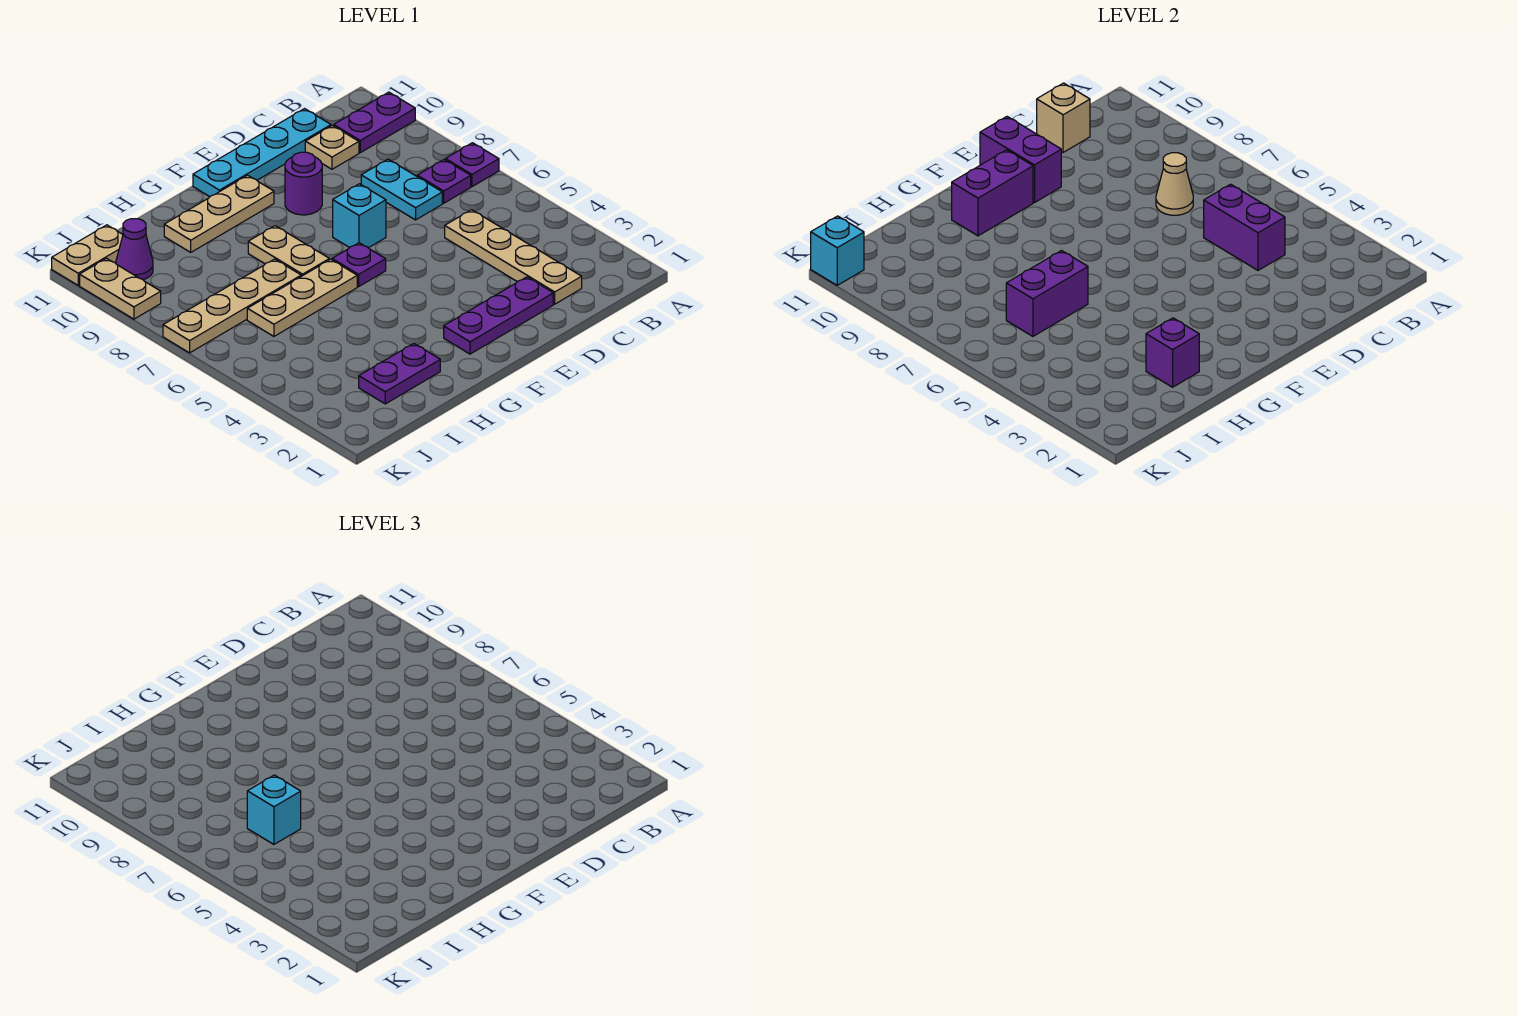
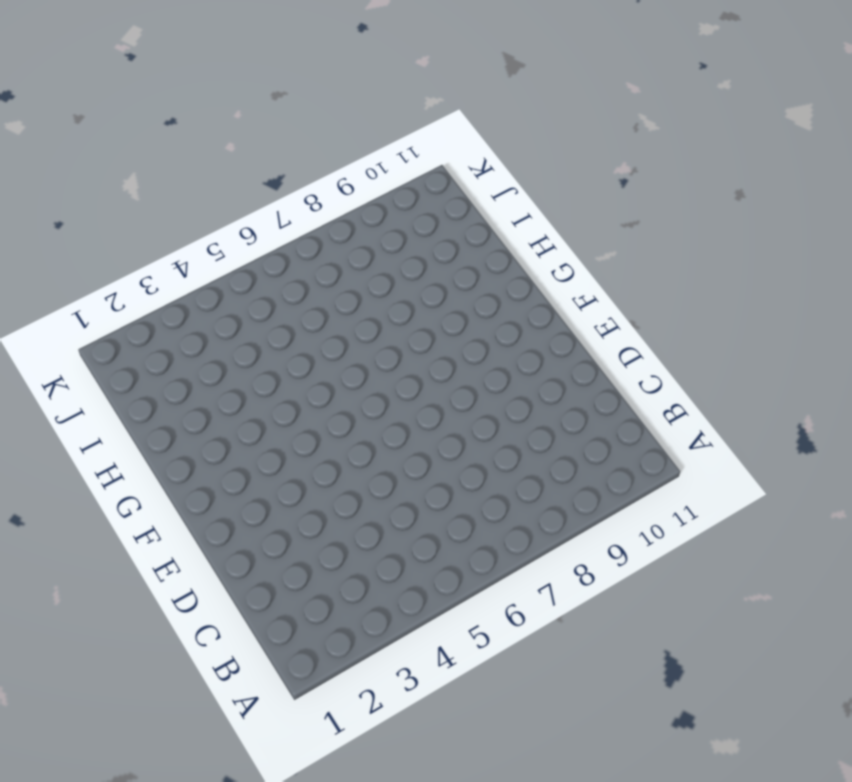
none -> purple 1x1 plate [446,143,499,187]
none -> purple 1x2 plate [334,92,415,153]
none -> purple 1x1 plate [417,159,471,203]

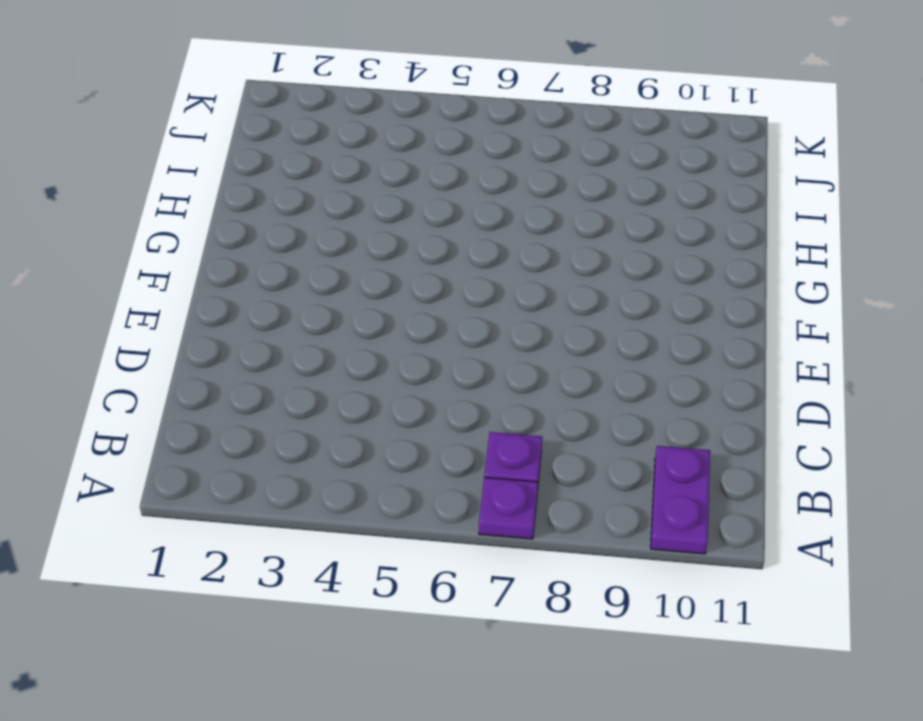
none -> tan 1x4 plate [445,210,582,304]
none -> cyan 1x2 plate [361,159,442,220]
none -> tan 1x1 plate [305,125,359,169]

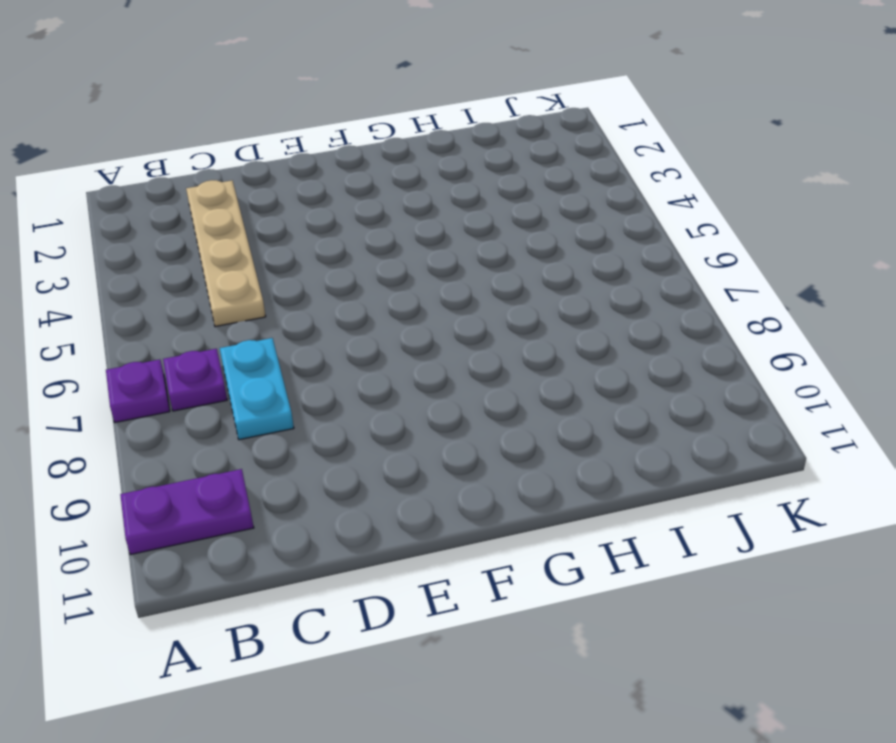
none -> tan 1x1 plate [305,125,359,169]
none -> cyan 1x4 plate [193,109,331,197]
none -> purple 1x3 plate [444,277,553,354]

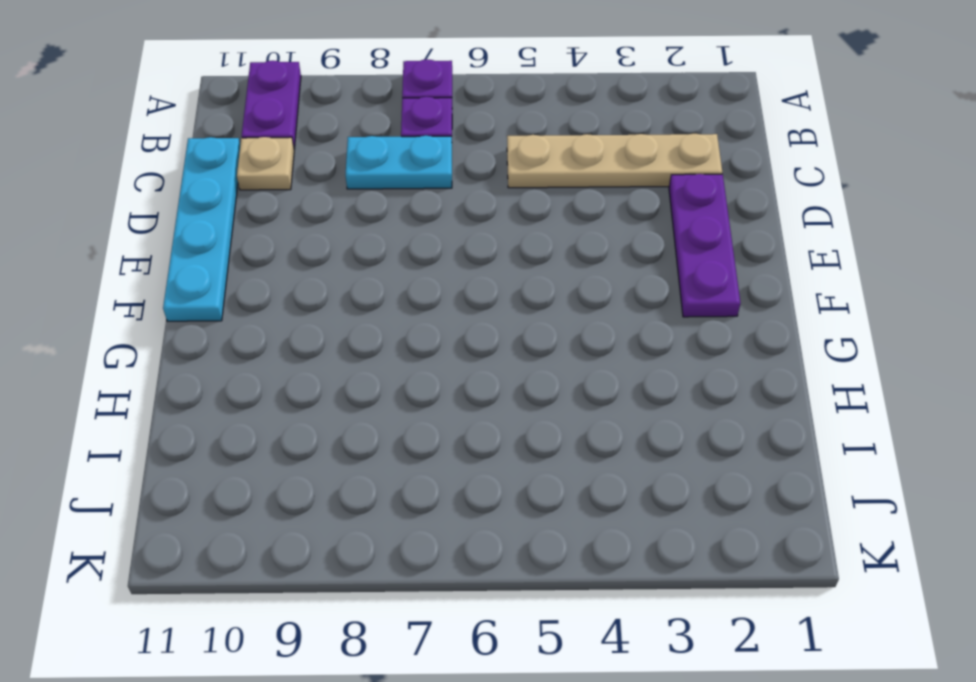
none -> cyan 1x1 brick [333,184,386,248]
none -> purple 1x1 round brick [285,152,322,215]
none -> purple 1x1 plate [332,243,386,287]

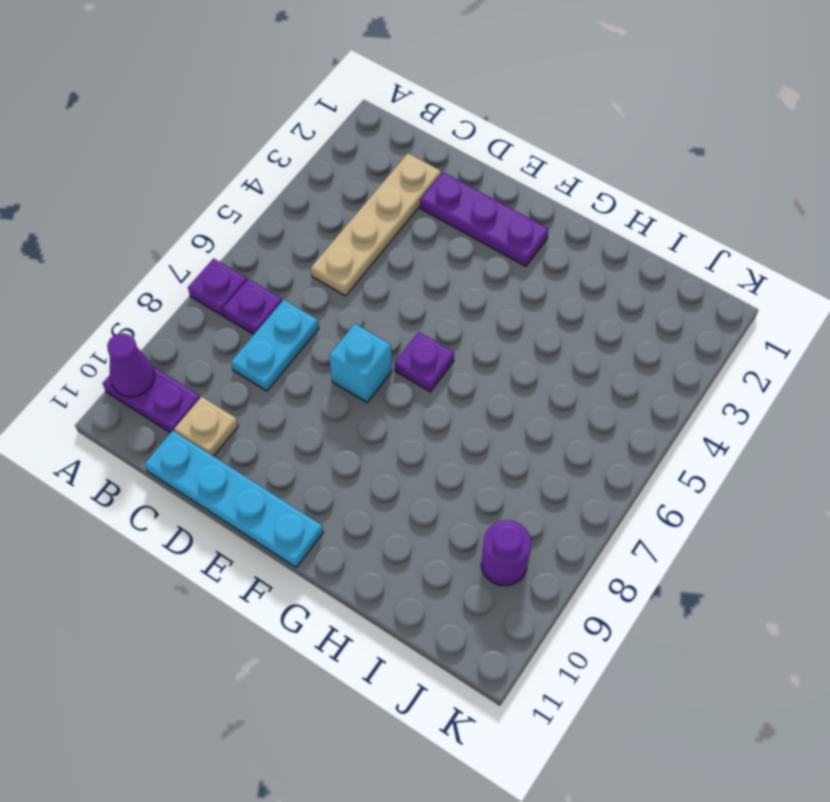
purple 1x1 cone [107,333,155,397] -> purple 1x1 cone moved to [116,219,153,280]
purple 1x1 round brick [481,520,531,586] -> purple 1x1 round brick moved to [285,152,322,215]
none -> tan 1x3 plate [164,175,274,252]
none -> tan 1x3 plate [247,259,357,336]
none -> tan 1x2 plate [248,226,329,276]

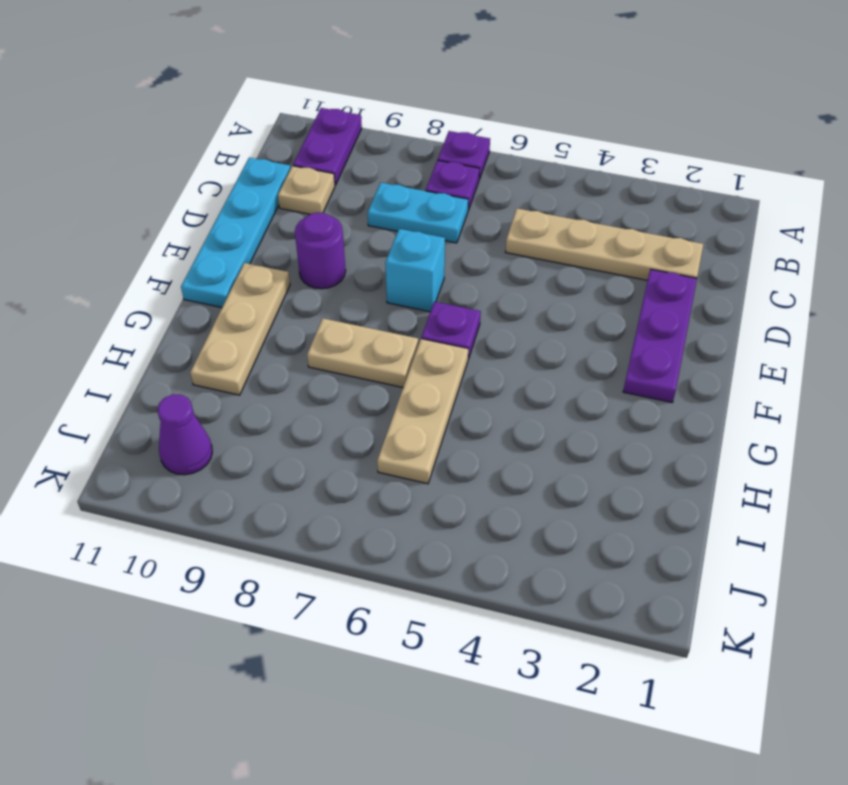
none -> purple 1x2 plate [359,344,440,404]
none -> tan 1x4 plate [163,259,301,353]
none -> tan 1x2 plate [52,225,123,285]

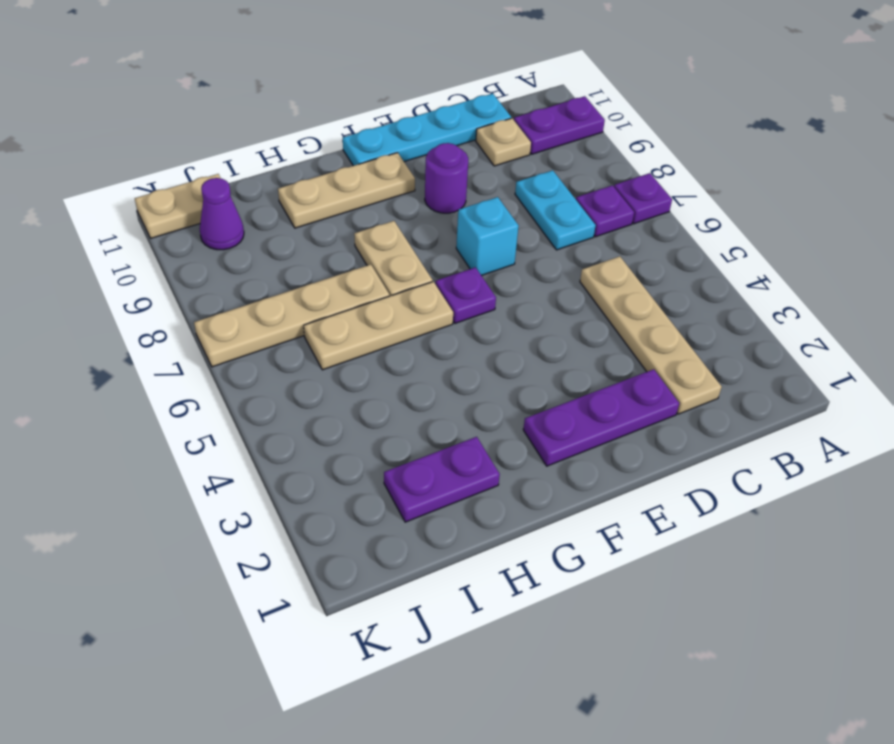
none -> tan 1x2 plate [80,258,161,319]
none -> purple 1x2 brick [1204,184,1285,270]
none -> tan 1x1 cone [1156,153,1193,215]

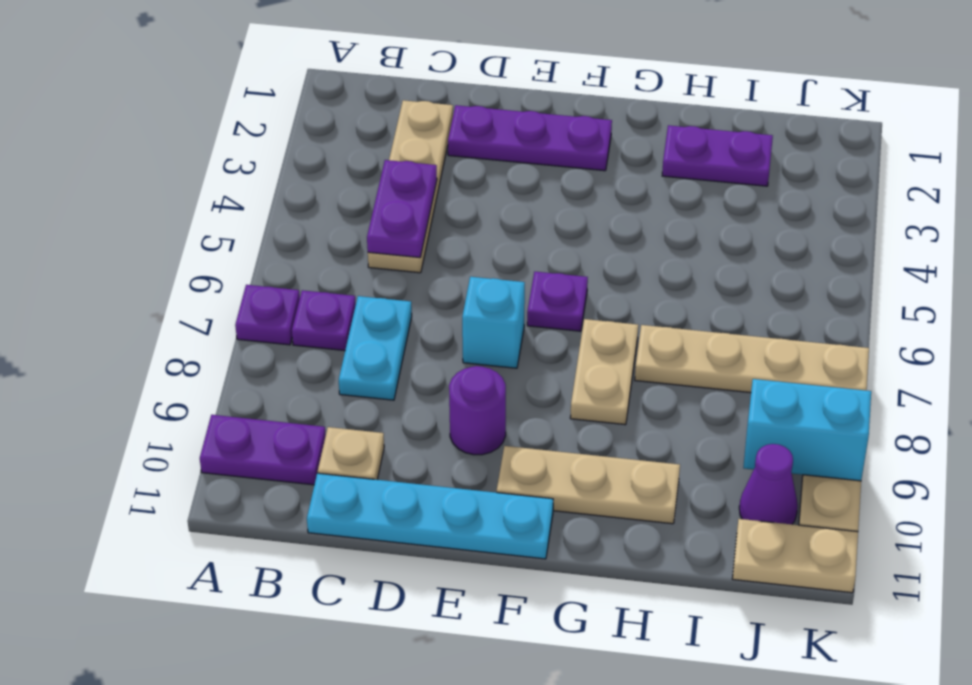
purple 1x2 plate [367,160,437,258] -> purple 1x2 brick [1204,184,1285,270]
cyan 1x2 brick [743,379,871,481] -> none
none -> tan 1x3 plate [247,259,357,336]
none -> tan 1x1 cone [1156,153,1193,215]
none -> tan 1x1 brick [1037,83,1090,152]

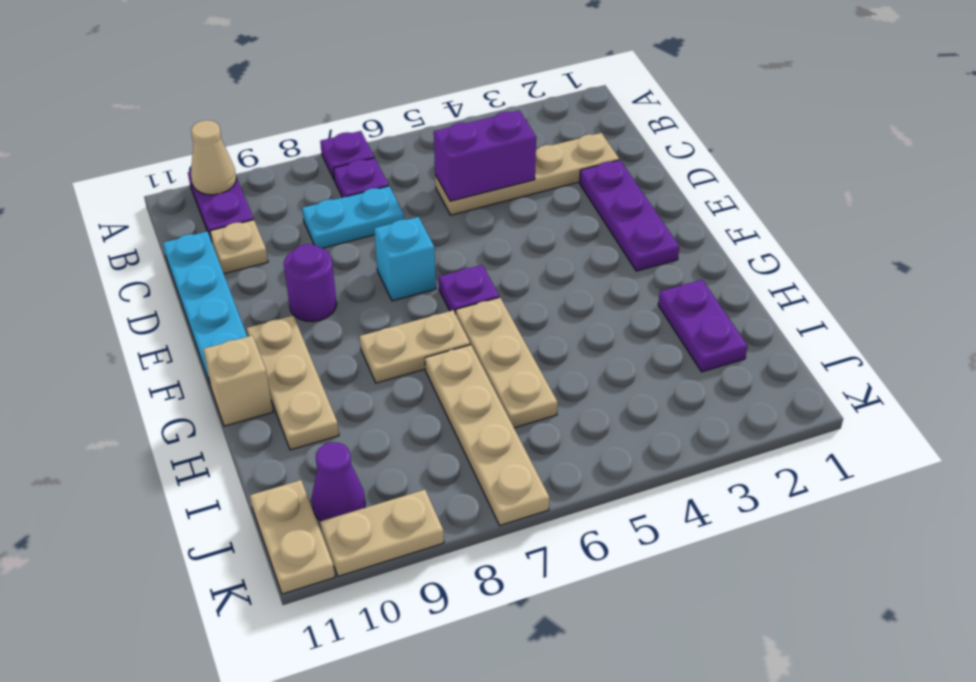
tan 1x1 cone [191,120,236,195] -> tan 1x1 cone moved to [1156,153,1193,215]
tan 1x1 brick [203,335,273,426] -> tan 1x1 brick moved to [1037,83,1090,152]
none -> purple 1x2 brick [980,117,1061,203]
none -> purple 1x2 brick [952,150,1033,236]
none -> purple 1x1 brick [1146,318,1199,387]

